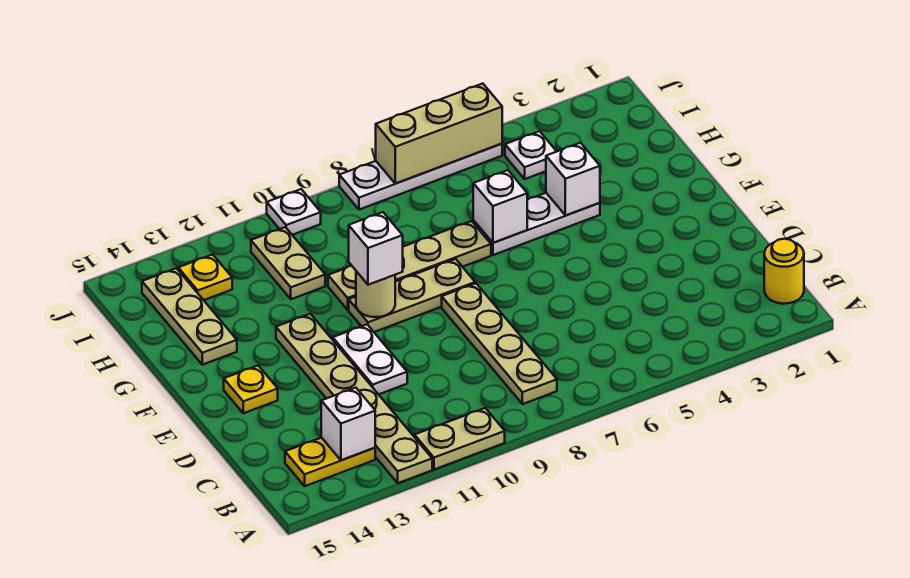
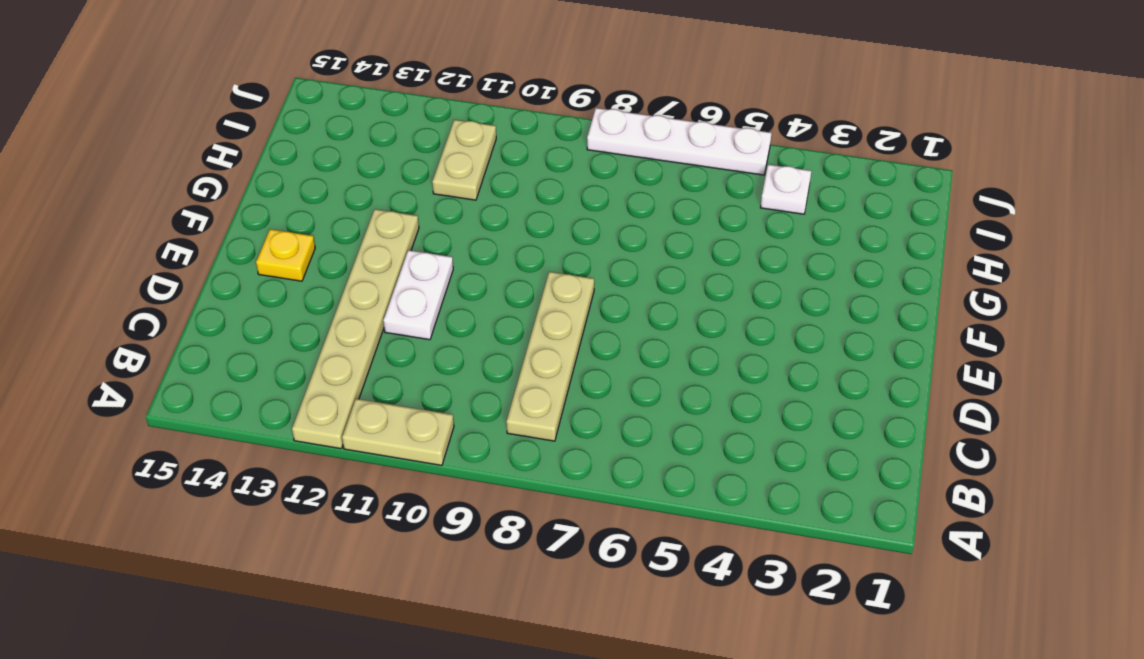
none -> yellow 1x1 round brick [764,239,804,304]
none -> yellow 1x2 plate [285,438,375,486]
none -> tan 1x3 plate [349,259,475,332]

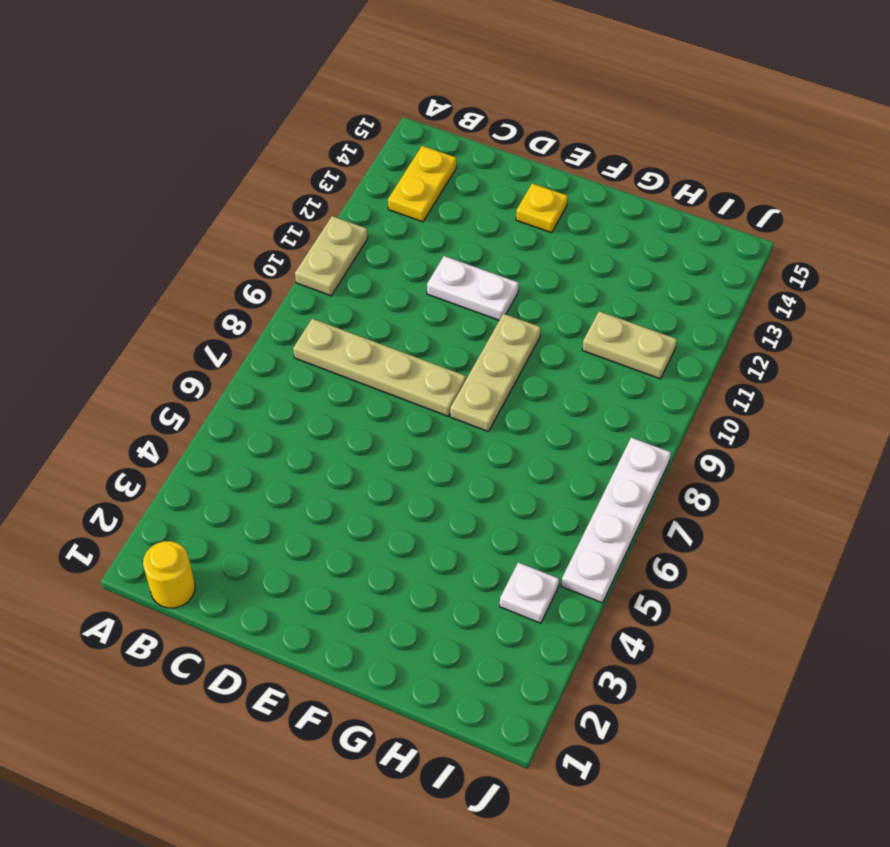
none -> tan 1x6 plate [276,314,432,483]
none -> white 1x3 plate [473,193,600,255]
none -> tan 1x4 plate [328,221,491,310]

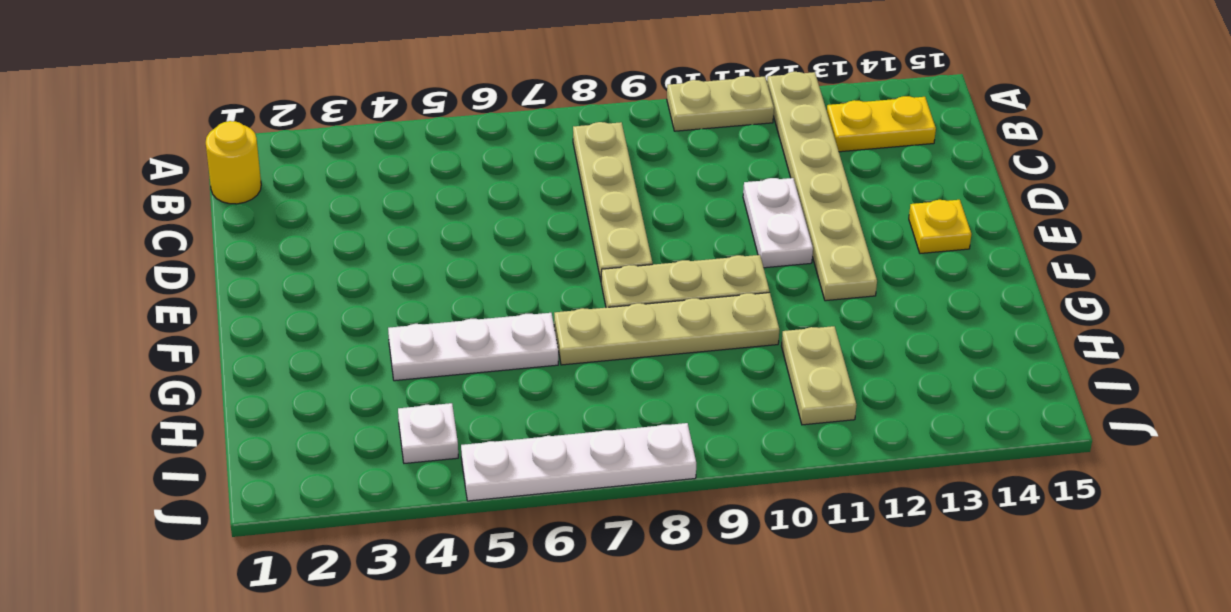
none -> tan 1x3 plate [142,268,237,365]
none -> yellow 1x1 plate [178,255,232,300]
none -> white 1x1 plate [267,189,321,235]

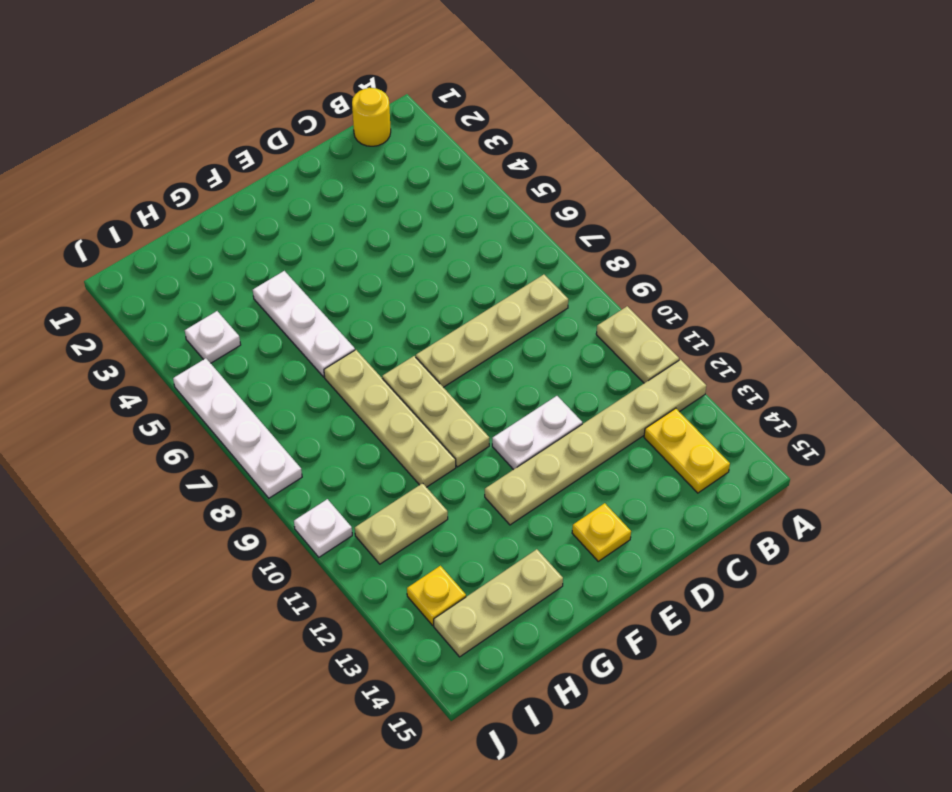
none -> white 1x1 brick [321,388,375,460]
none -> tan 1x1 round brick [356,271,395,317]
none -> white 1x1 brick [546,143,600,215]

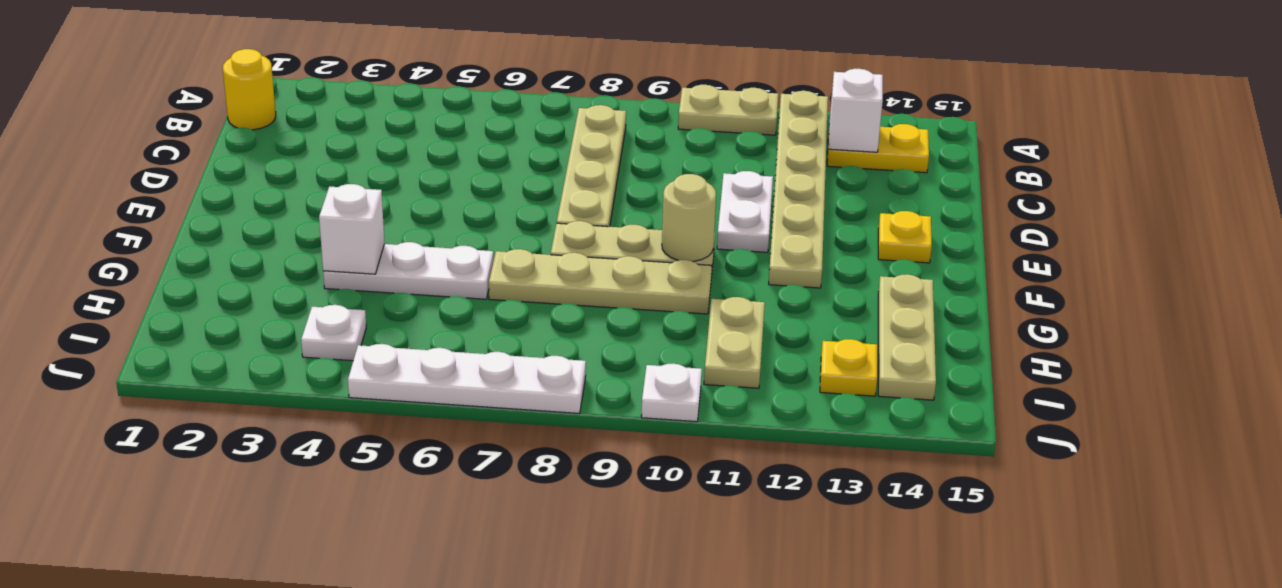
none -> white 1x1 brick [473,170,527,243]
none -> tan 1x3 brick [376,84,502,183]
none -> white 1x1 brick [349,212,403,285]

